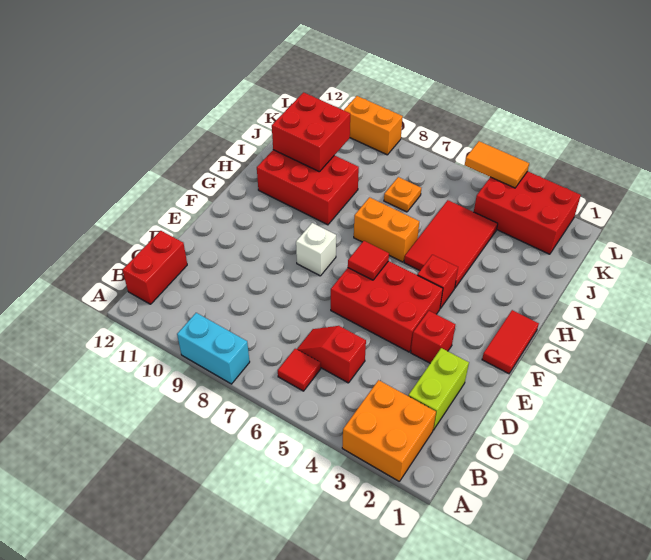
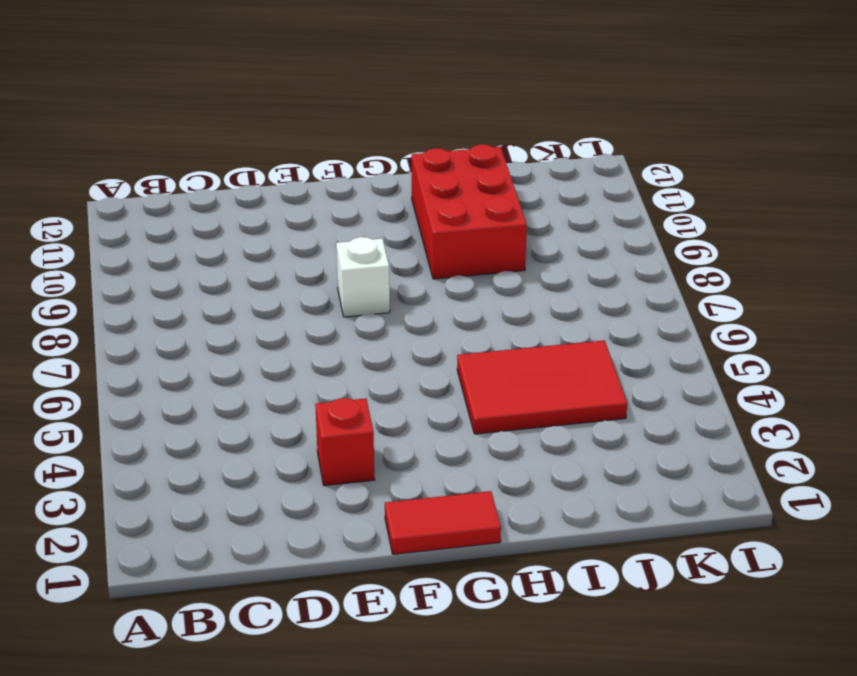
none -> orange 2x2 brick [342,380,436,482]
none -> cyan 1x2 brick [177,313,250,384]
none -> red 1x1 tile [278,349,321,391]

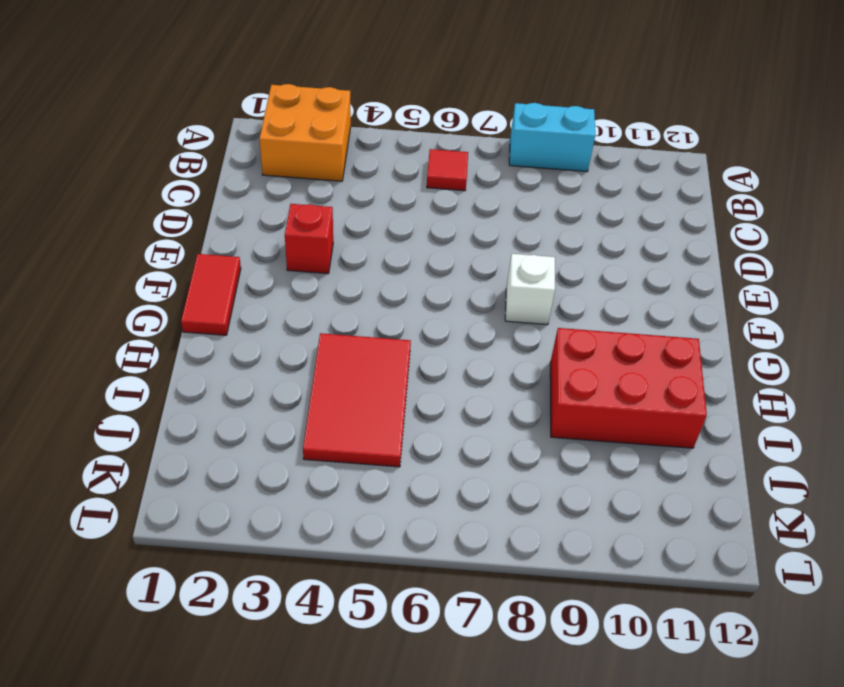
none -> red 1x2 brick [123,231,187,304]
none -> lime 1x2 brick [408,348,469,430]
none -> red 1x2 slope [297,326,366,383]

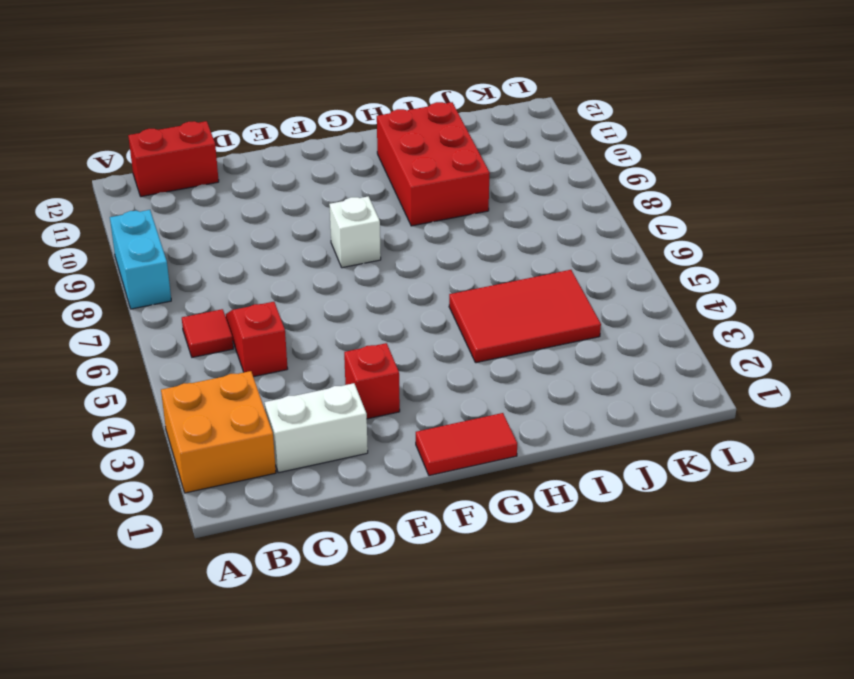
white 1x2 brick [265,383,368,473] -> lime 1x2 brick [408,348,469,430]
none -> red 2x3 brick [331,261,443,352]
none -> red 1x1 brick [417,255,458,309]
none -> orange 1x2 brick [354,197,419,262]

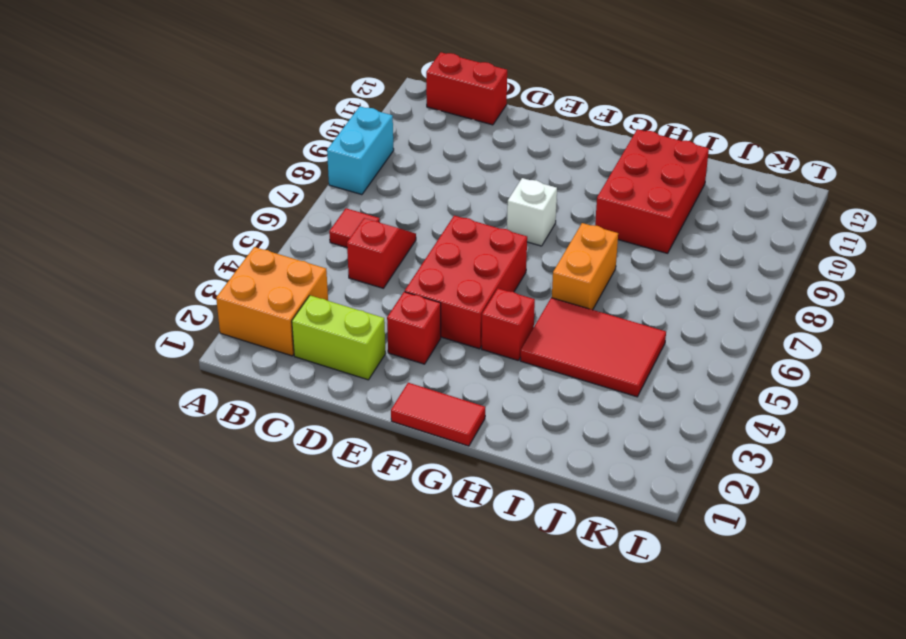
none -> orange 1x1 plate [384,177,421,212]
none -> red 2x3 brick [474,171,581,254]
none -> orange 1x2 brick [344,96,403,155]

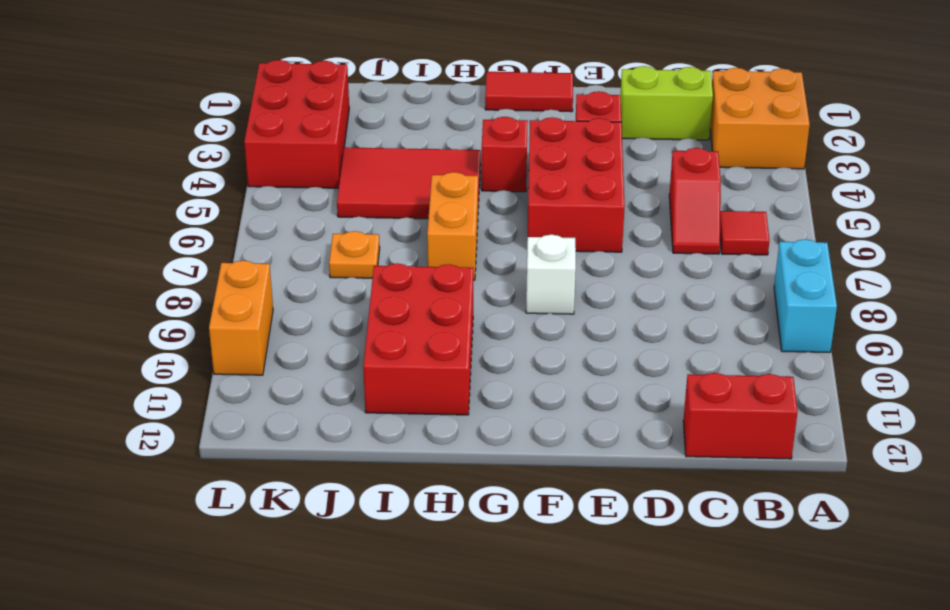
none -> red 1x1 tile [348,241,389,280]
none -> red 2x2 brick [272,92,350,172]
none -> orange 1x2 tile [465,141,529,188]

